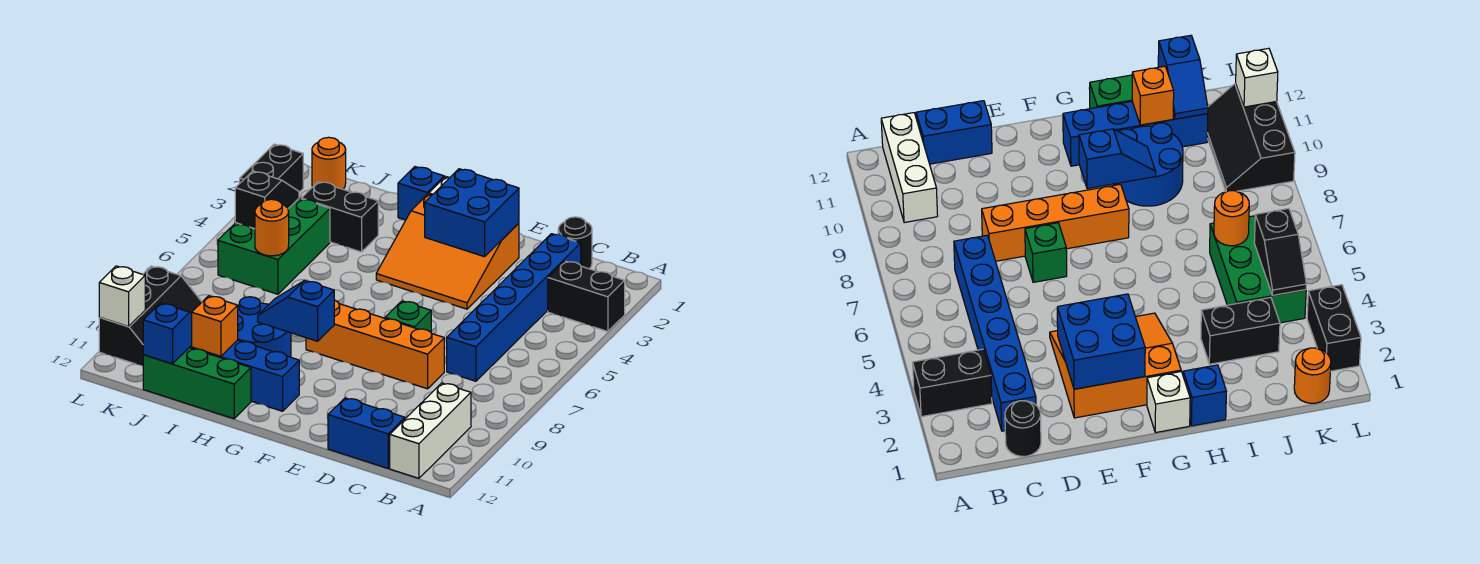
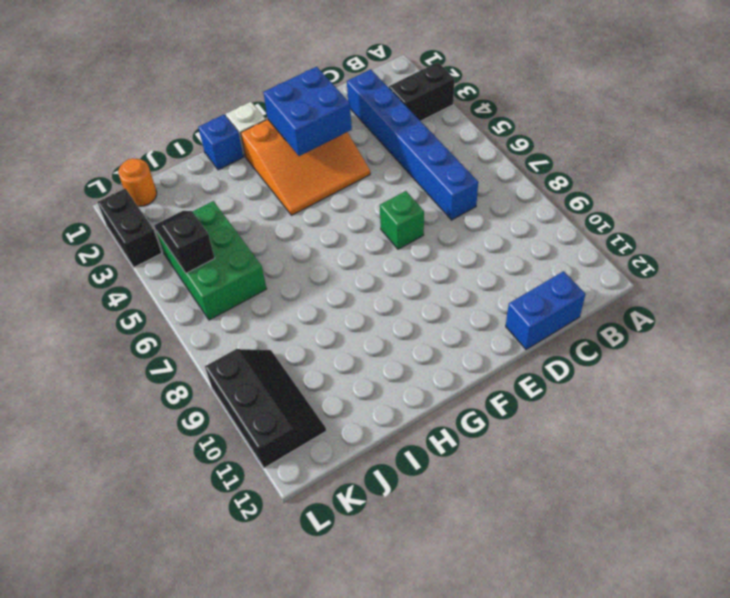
none -> white 1x3 brick [390,383,471,478]
none -> black 1x1 round brick [558,217,592,269]
none -> orange 1x4 brick [306,300,444,389]

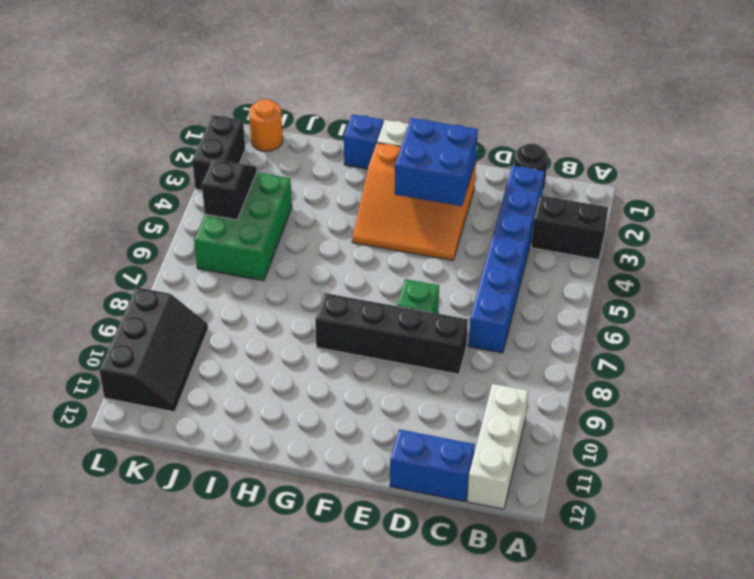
black 1x4 brick [315,293,468,374] -> orange 1x4 brick [306,300,444,389]
none -> blue 1x4 brick [189,340,299,411]
none -> blue 2x2 round brick [238,297,291,357]
none -> green 1x3 brick [143,348,251,419]

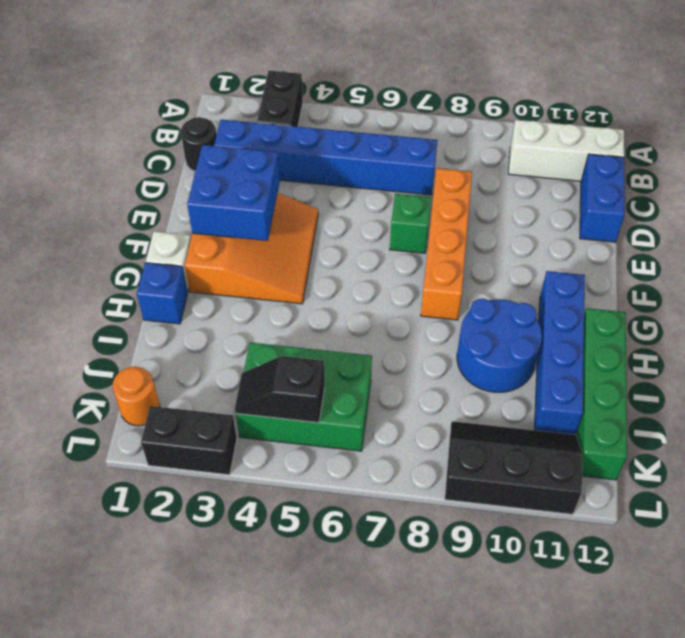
green 1x4 brick [576,308,627,480] -> green 1x3 brick [143,348,251,419]
none -> black 1x2 brick [301,182,378,252]
none -> blue 1x2 slope [258,281,334,341]
none -> orange 1x1 brick [192,296,238,356]

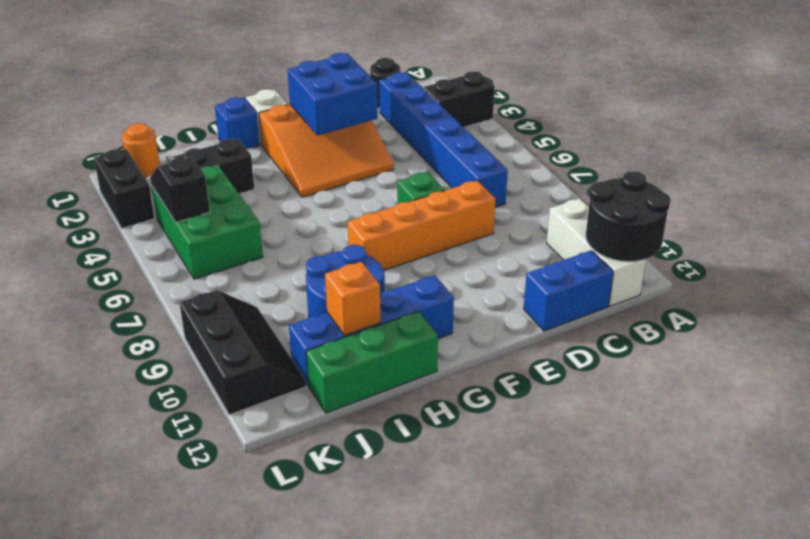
black 2x2 round brick [586,171,671,262] -> none
none -> blue 1x2 slope [258,281,334,341]
none -> orange 1x1 round brick [255,199,289,256]
none -> blue 1x2 slope [143,303,192,364]

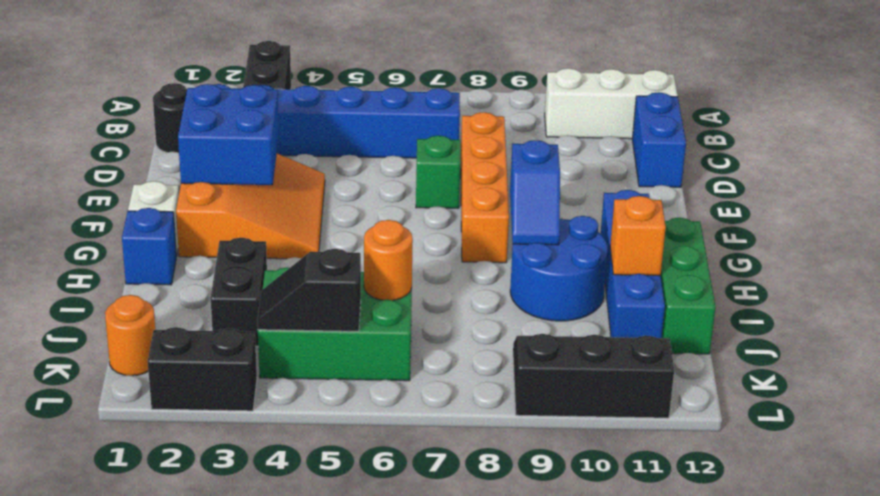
none -> blue 1x2 slope [143,303,192,364]
none -> white 1x1 brick [99,266,145,327]

